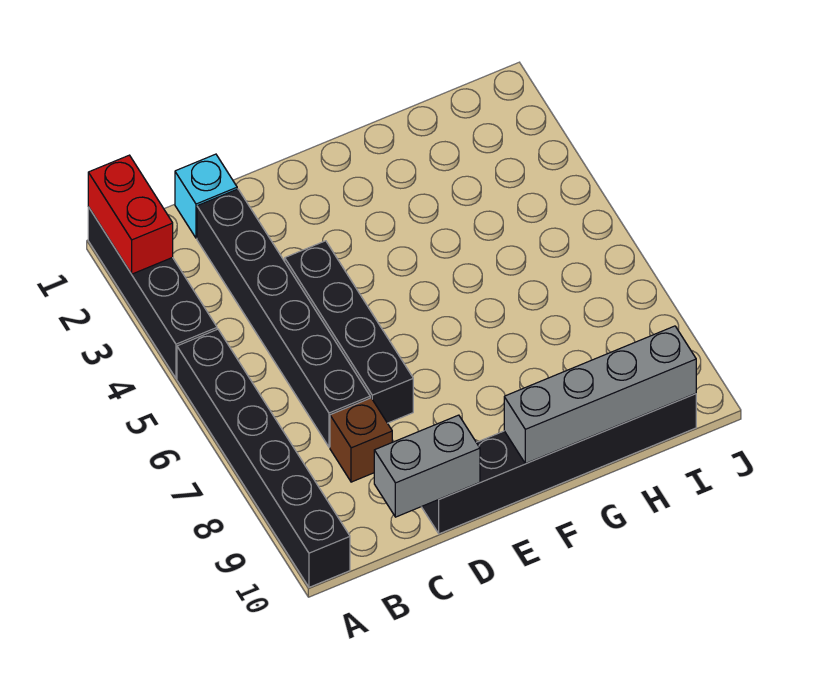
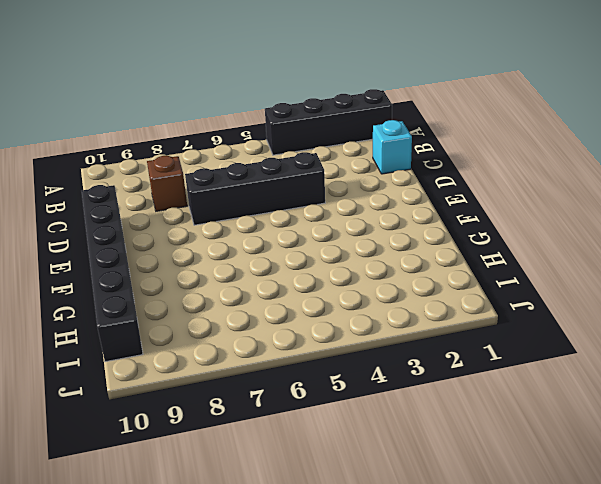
none -> black 1x6 brick [177,329,350,587]
none -> black 1x6 brick [197,189,370,447]

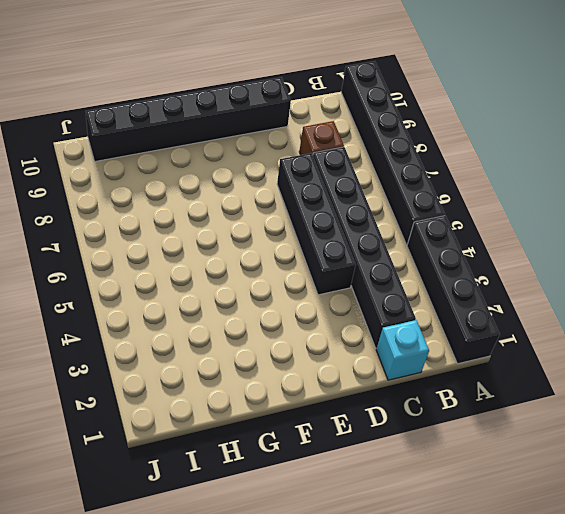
none -> red 1x2 brick [88,155,173,274]
none -> grey 1x2 brick [374,415,480,517]

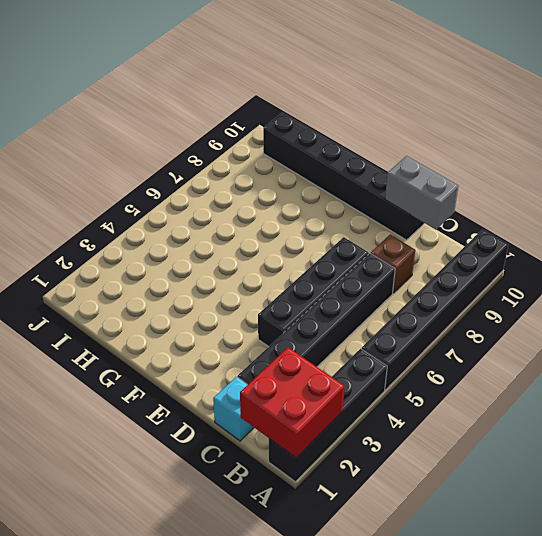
red 2x2 brick [240,348,344,458] -> red 1x2 brick [88,155,173,274]
none -> grey 1x4 brick [504,326,696,464]

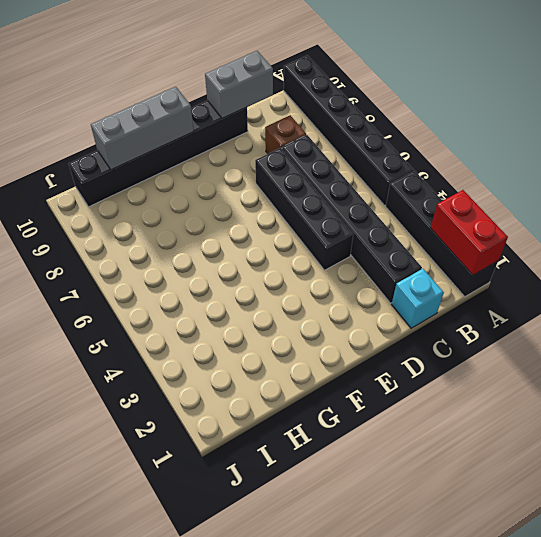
grey 1x3 brick [91,87,194,170] -> grey 1x4 brick [504,326,696,464]

